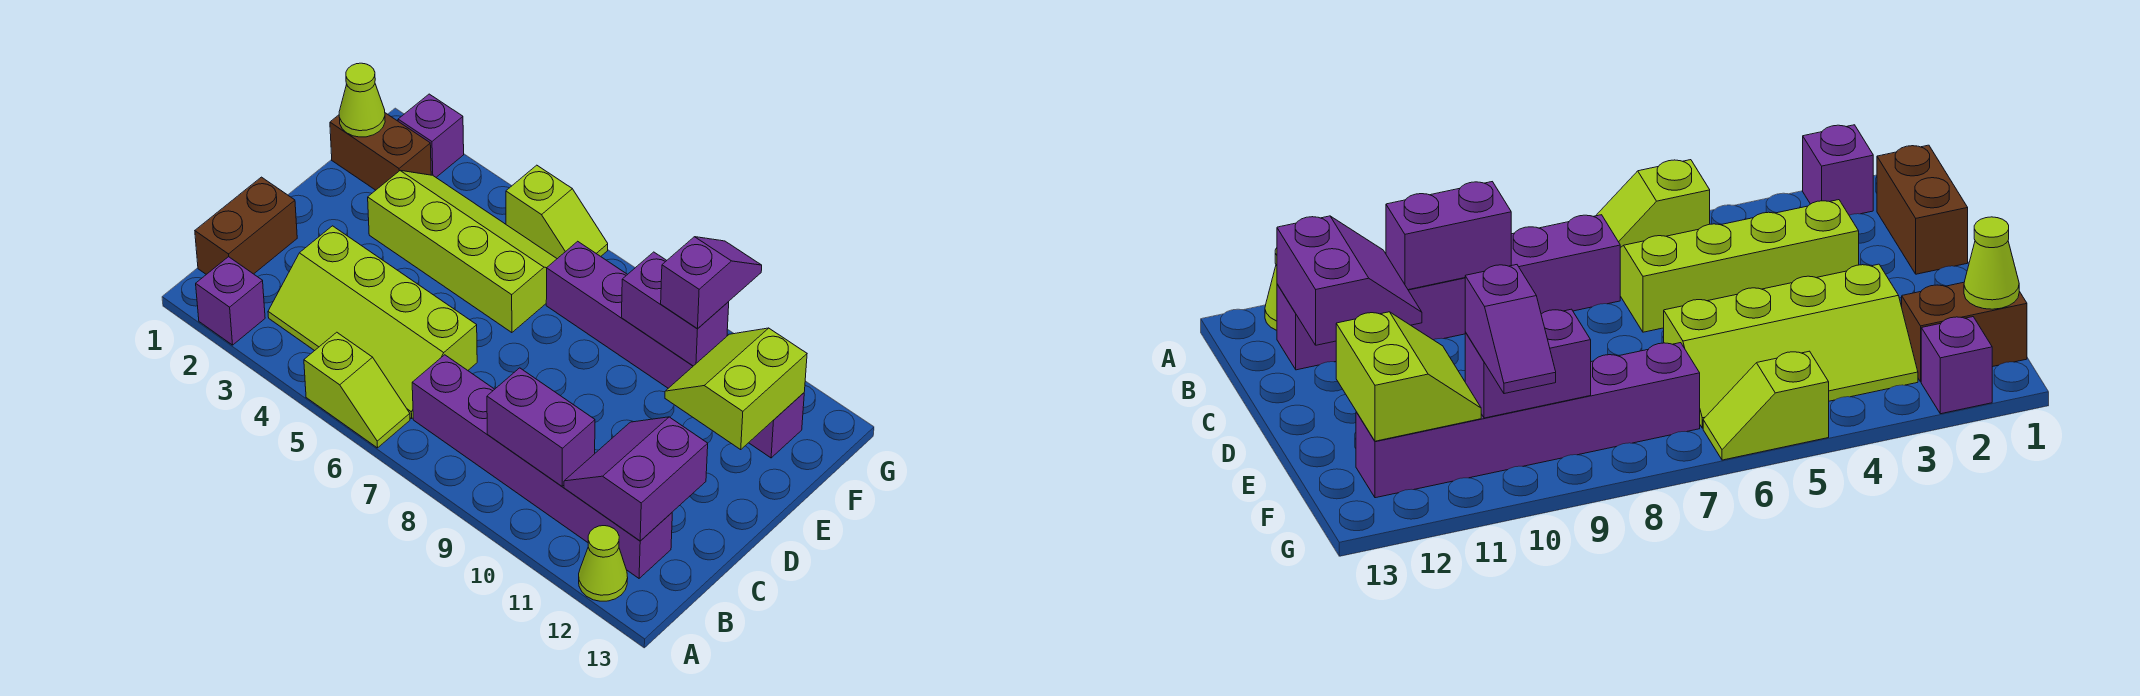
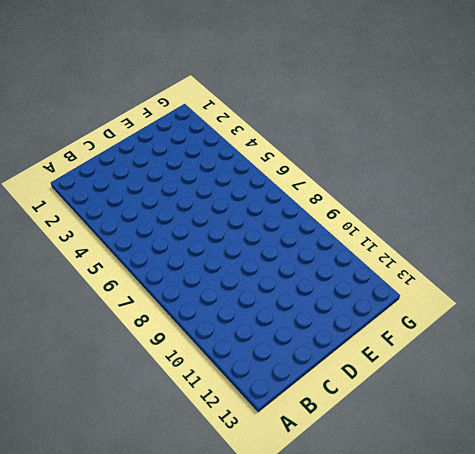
none -> purple 1x1 brick [196,257,265,345]
none -> lime 1x2 slope [304,332,410,448]
none -> lime 1x1 cone [579,526,628,601]

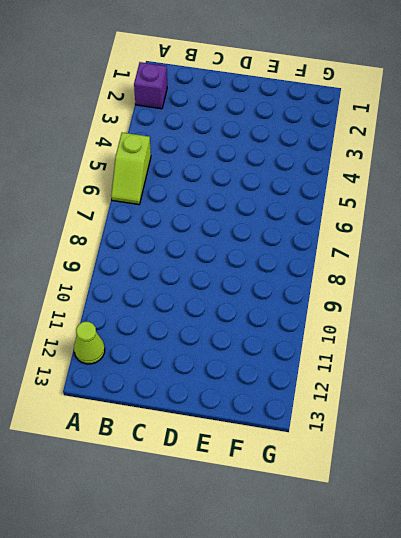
none -> brown 1x2 brick [195,177,297,274]
none -> lime 2x4 slope [268,226,477,419]
none -> purple 1x6 brick [412,355,672,578]

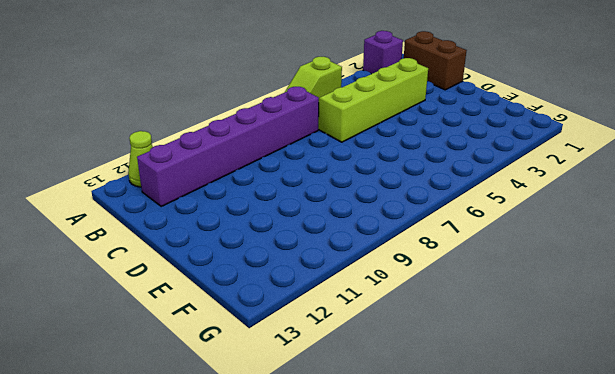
none -> lime 2x4 slope [368,171,557,333]
none -> brown 1x2 brick [330,113,431,190]
none -> purple 1x6 brick [546,241,804,458]

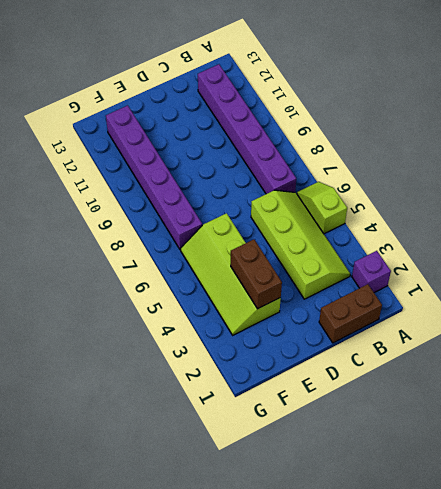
brown 1x2 brick [231,240,282,309] -> brown 1x2 brick moved to [330,113,431,190]
none -> lime 1x1 cone [579,526,628,601]
none -> purple 1x1 brick [398,94,464,177]
none -> lime 1x2 slope [506,165,608,259]

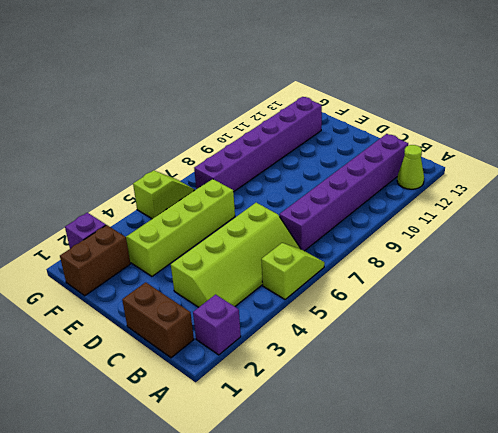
none -> purple 1x2 brick [487,368,595,486]
none -> purple 2x2 slope [564,417,708,541]
none -> lime 2x2 slope [665,328,807,449]

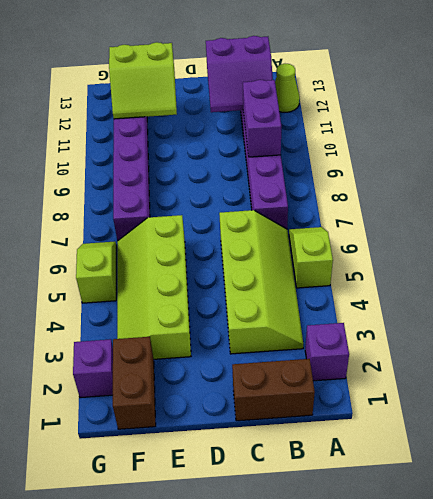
none -> lime 1x1 cone [339,63,385,137]
none -> purple 1x2 brick [621,252,729,366]
none -> purple 1x2 slope [661,237,762,329]

